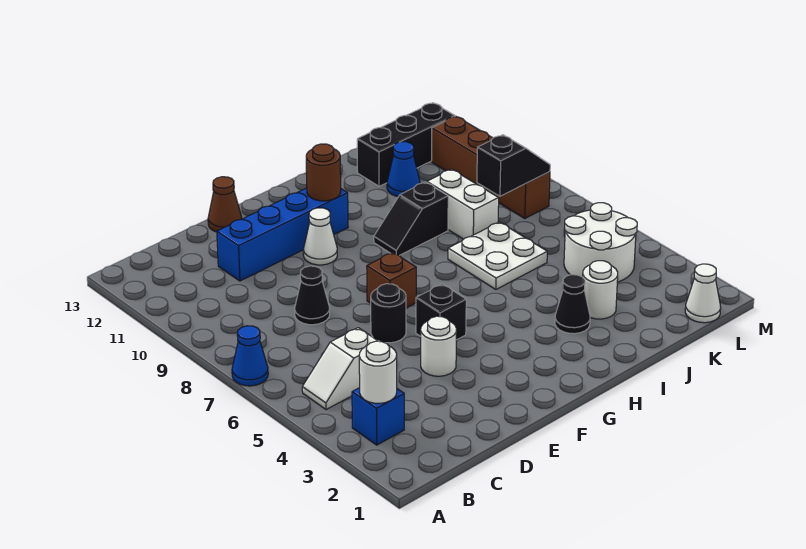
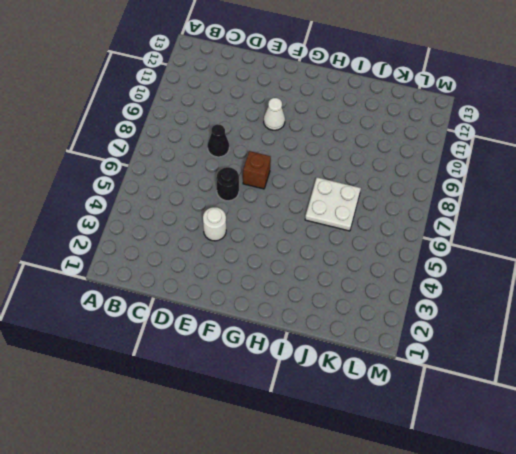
none -> blue 1x1 cone [232,326,268,386]
none -> blue 1x1 brick [352,388,404,445]
none -> white 1x2 slope [302,328,378,410]

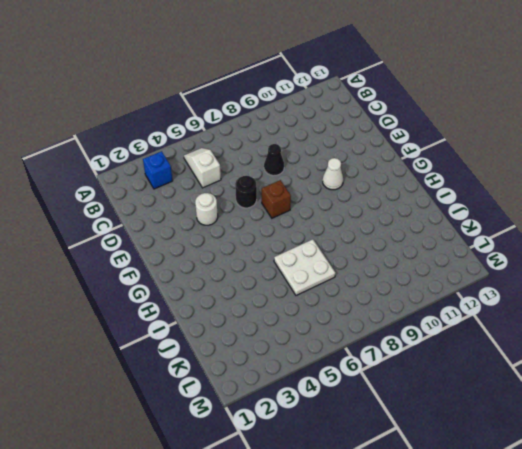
none -> blue 1x1 cone [232,326,268,386]
none -> blue 1x4 brick [217,188,348,281]
none -> brown 1x1 cone [208,177,242,232]

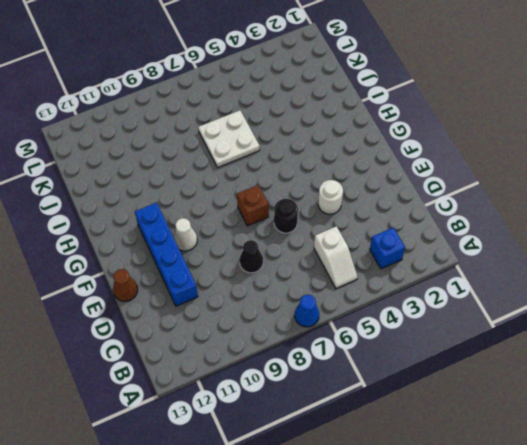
none -> black 1x1 brick [416,284,466,340]
none -> black 1x2 slope [374,182,448,255]
none -> black 1x1 cone [555,275,590,334]

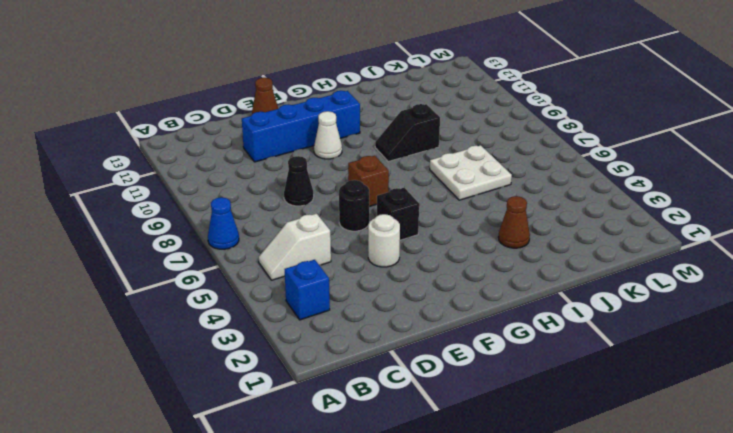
brown 1x1 cone [498,196,530,248] -> black 1x1 cone [555,275,590,334]
none -> white 1x1 round brick [583,261,618,319]
none -> white 1x2 brick [427,169,499,239]
none -> blue 1x1 cone [387,142,420,197]

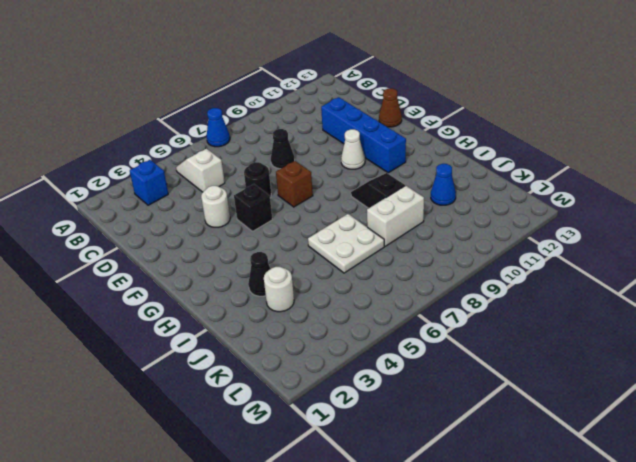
none -> black 1x3 brick [357,103,455,186]
none -> white 2x2 round brick [564,203,637,282]
none -> white 1x1 cone [685,264,721,323]

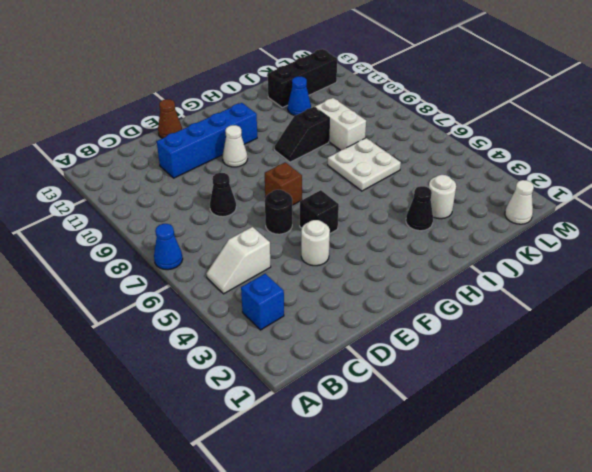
none -> white 2x2 round brick [564,203,637,282]
none -> brown 1x4 brick [432,116,550,218]
none -> white 1x1 round brick [359,341,397,403]

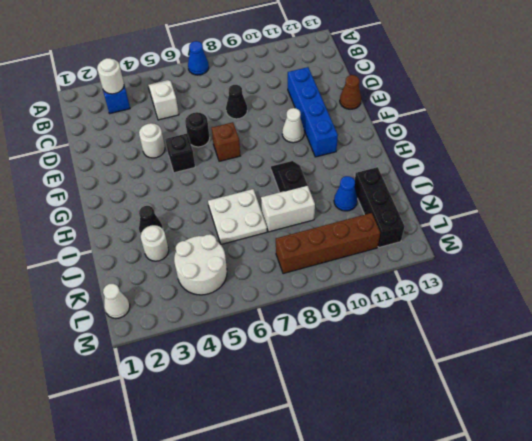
none -> brown 1x1 round brick [306,144,341,201]
none -> black 1x2 slope [477,135,550,196]

